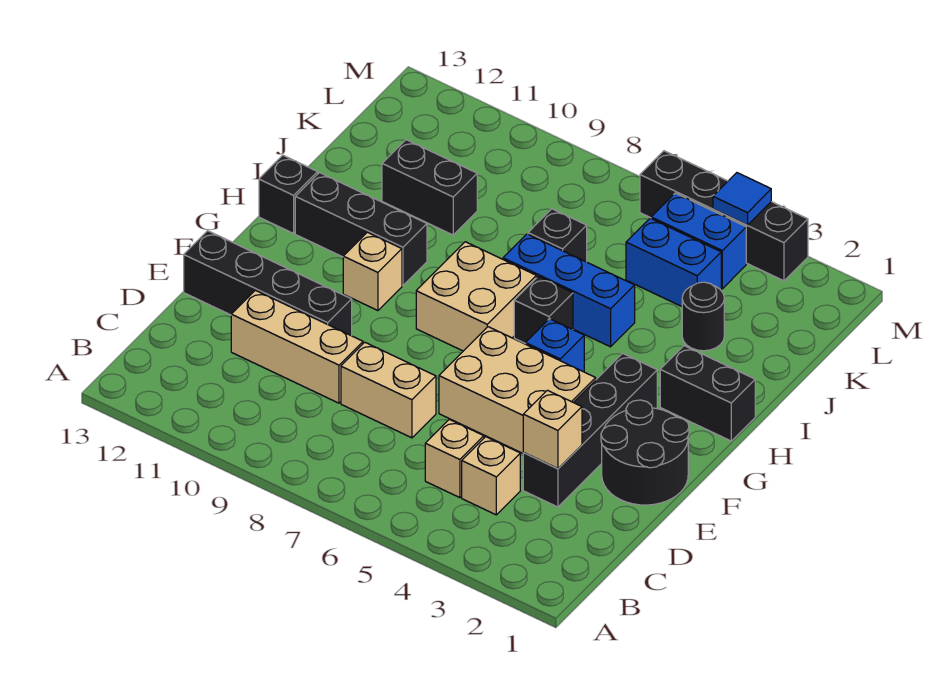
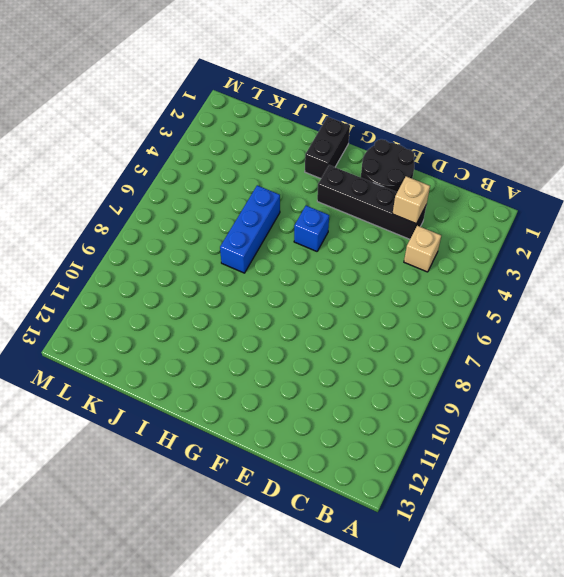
none -> tan 1x1 brick [425,419,484,498]
none -> tan 1x2 brick [341,342,436,438]
none -> tan 1x3 brick [231,290,363,403]

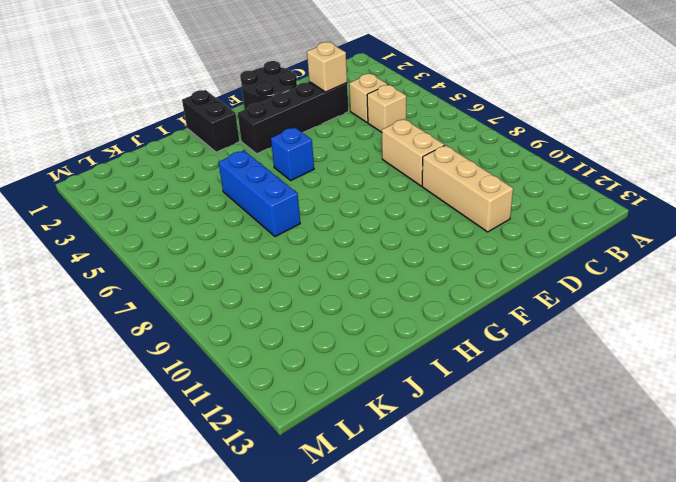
none -> tan 2x3 brick [439,327,596,453]
none -> black 1x4 brick [184,231,352,336]
none -> tan 2x2 brick [416,242,536,351]

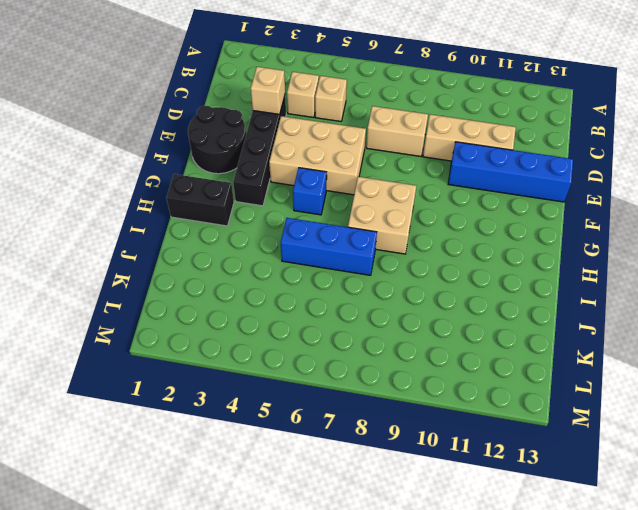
blue 1x4 brick [448,142,573,202] -> black 1x4 brick [184,231,352,336]
none -> tan 1x1 brick [343,232,402,310]
none -> black 1x1 brick [514,276,573,344]
none -> black 1x3 brick [295,173,427,285]

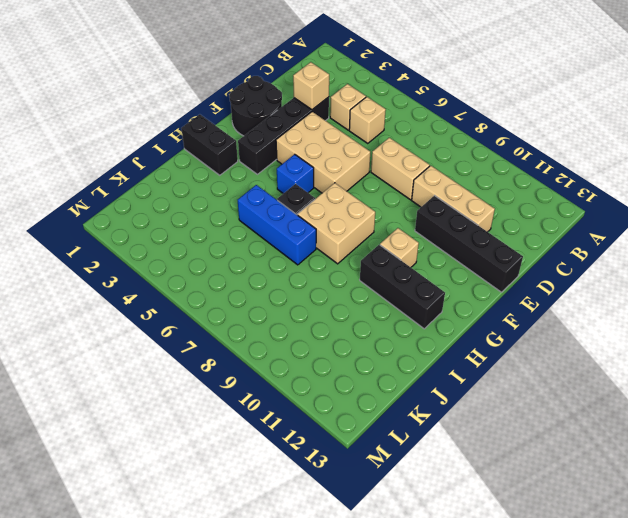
none -> black 1x1 brick [259,155,318,233]
none -> black 1x1 round brick [682,282,724,351]
none -> black 1x1 brick [528,209,587,262]

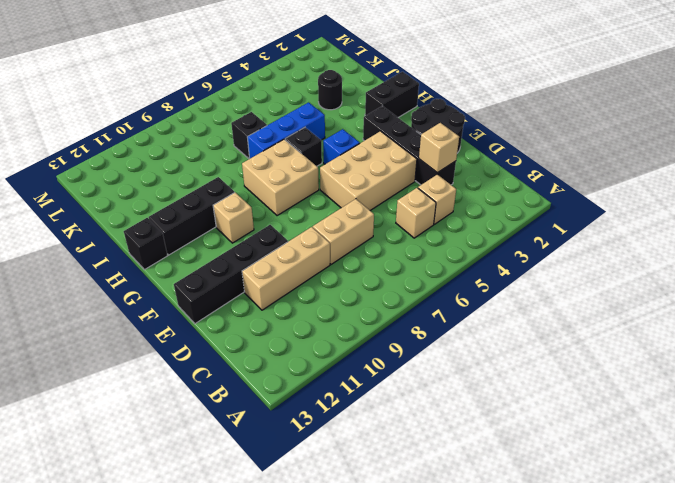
none -> black 1x2 brick [382,140,477,235]
none -> blue 1x2 brick [626,218,721,306]
none -> blue 1x2 brick [651,193,746,289]

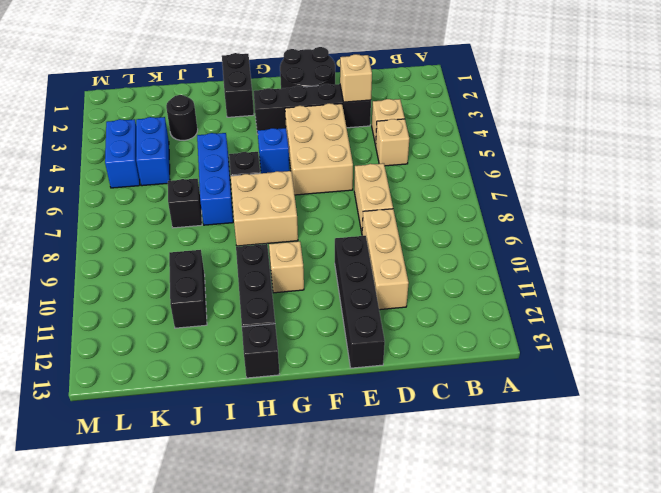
none -> black 1x4 brick [640,151,808,281]
none -> blue 1x1 tile [713,173,771,225]

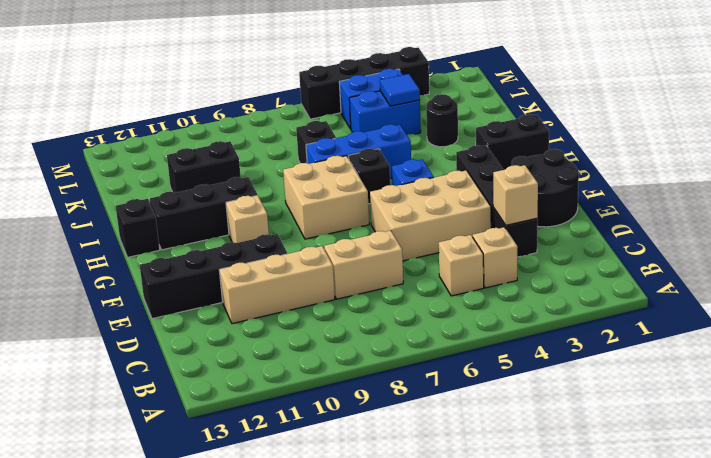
blue 1x1 tile [380,74,420,106] -> blue 1x1 tile moved to [713,173,771,225]

